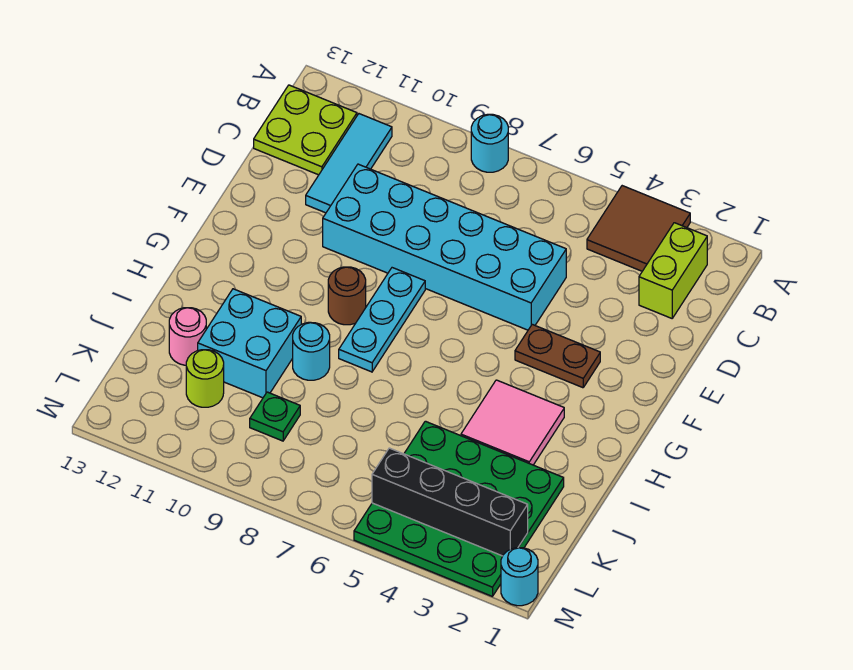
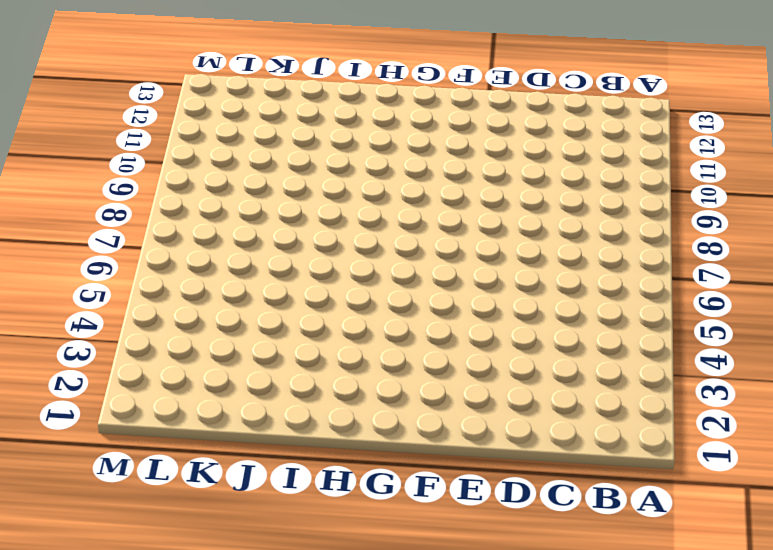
none -> brown 2x2 tile [587,186,690,271]
none -> cyan 1x1 round brick [471,114,508,172]
none -> lime 1x2 brick [639,223,707,318]

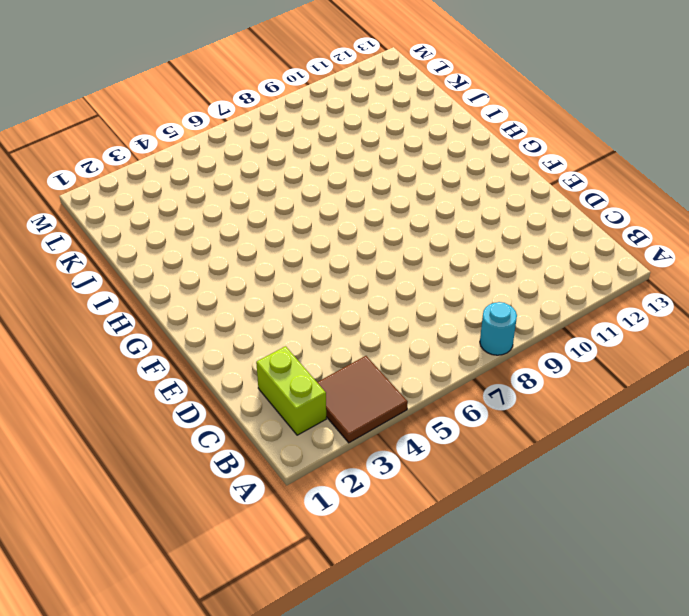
none -> cyan 1x3 tile [306,114,392,213]
none -> lime 2x2 plate [254,85,357,175]
none -> cyan 2x6 brick [323,164,566,330]

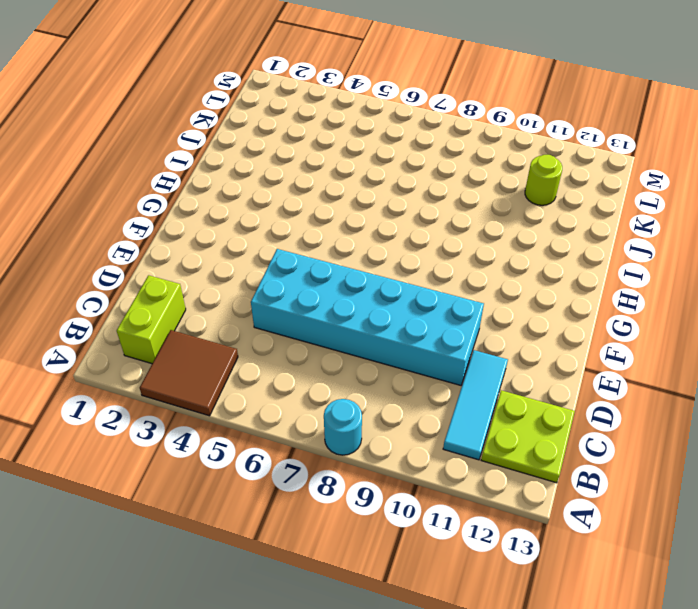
none -> brown 1x2 plate [515,324,600,388]
none -> cyan 1x3 plate [339,268,425,372]
none -> brown 1x1 round brick [328,267,366,325]

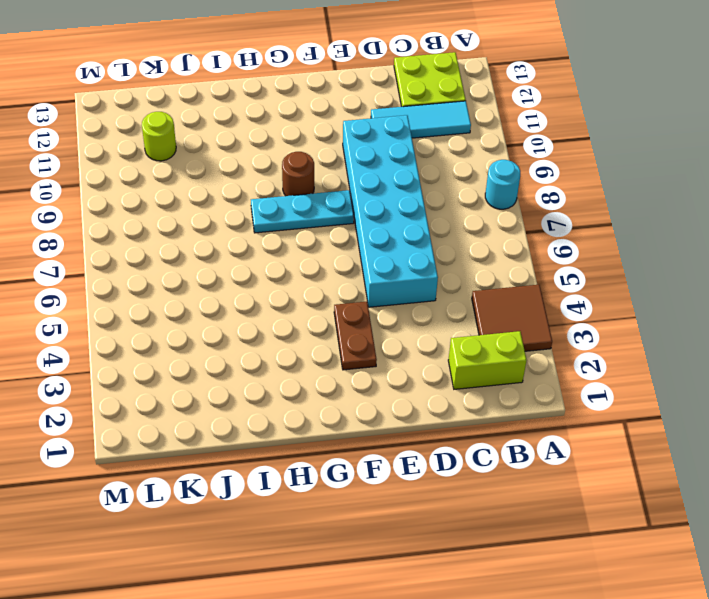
none -> pink 2x2 tile [461,380,564,465]
none -> cyan 1x1 round brick [293,322,330,380]
none -> cyan 2x2 brick [198,289,301,398]

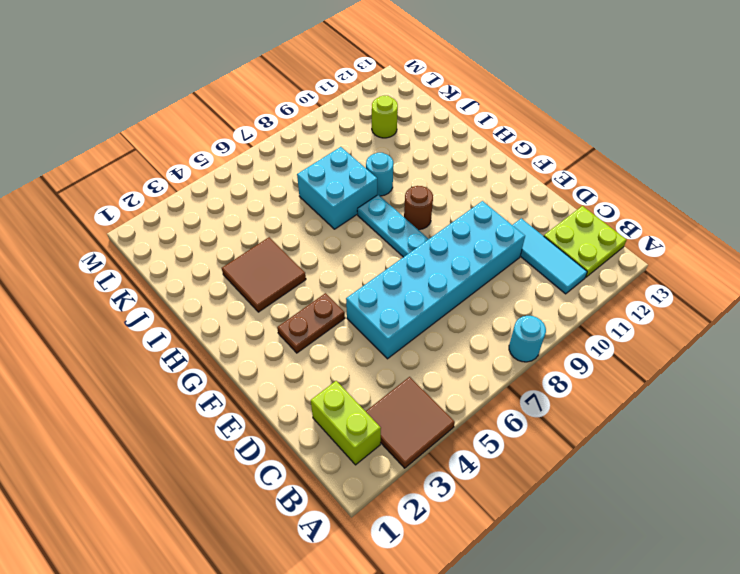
brown 2x2 tile [222,237,306,312] -> pink 2x2 tile [461,380,564,465]
cyan 2x2 brick [297,147,377,229] -> cyan 2x2 brick moved to [198,289,301,398]
none -> green 4x4 plate [354,421,564,596]
none -> pink 1x1 round brick [169,308,206,365]
none -> green 1x1 plate [250,392,300,441]

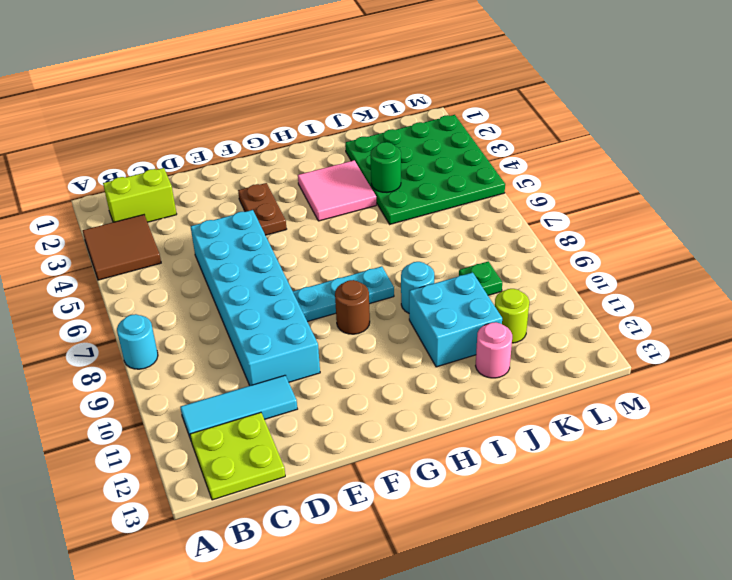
green 1x1 round brick [370,142,401,192] -> none
none -> cyan 1x1 round brick [501,548,538,606]
none -> black 1x4 brick [372,448,528,556]

